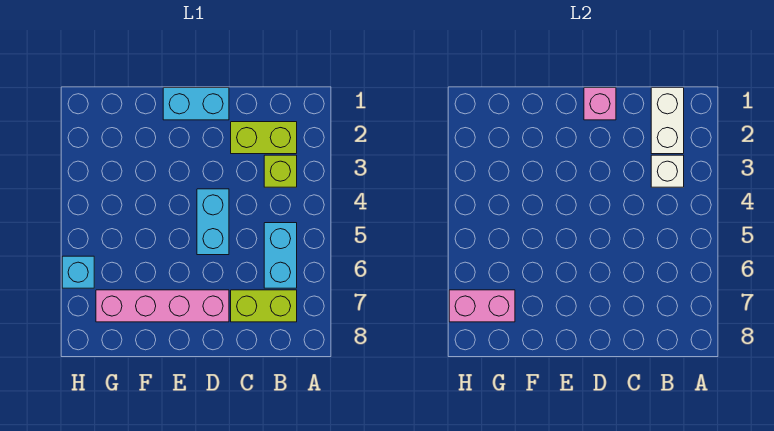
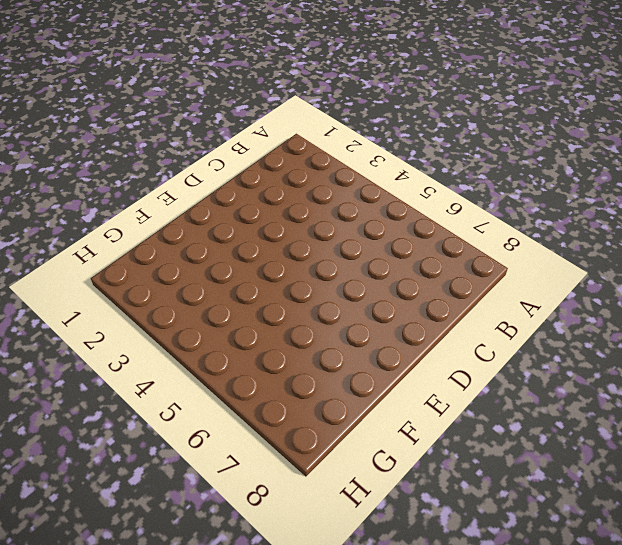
none -> lime 1x2 brick [231,122,297,154]
none -> lime 1x1 brick [264,155,297,187]
none -> cyan 1x2 brick [264,223,297,288]

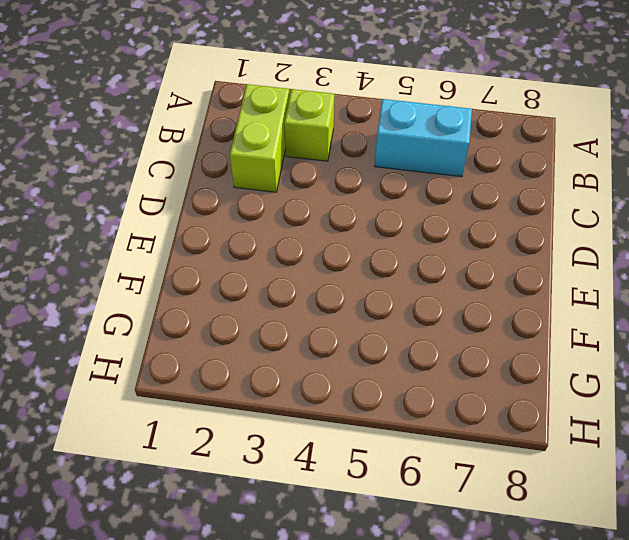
none -> lime 1x2 brick [231,290,297,322]
none -> cyan 1x2 brick [163,88,229,120]
none -> cyan 1x2 brick [197,189,229,255]

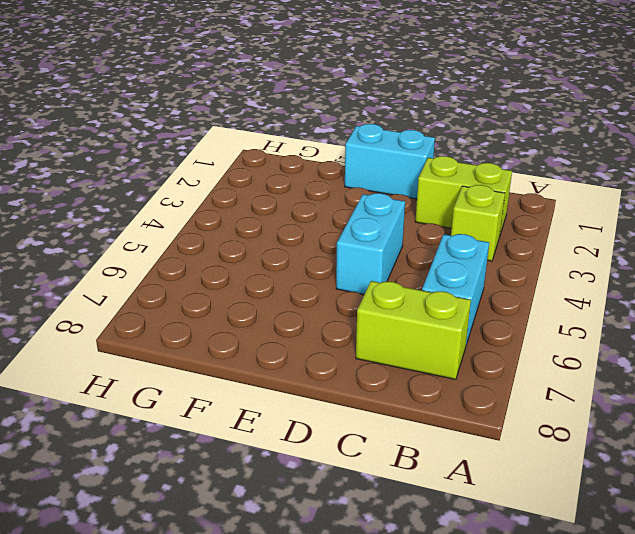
none -> pink 1x4 brick [96,290,229,322]
none -> cyan 1x1 brick [62,256,94,288]
none -> white 1x2 brick [651,88,684,154]

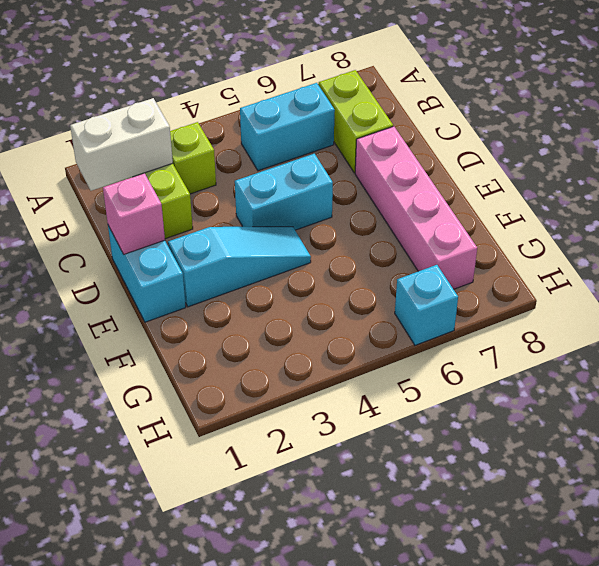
cyan 1x3 slope [168,227,311,307] -> none
none -> white 1x1 brick [651,155,684,187]
none -> pink 1x2 brick [449,290,515,322]

